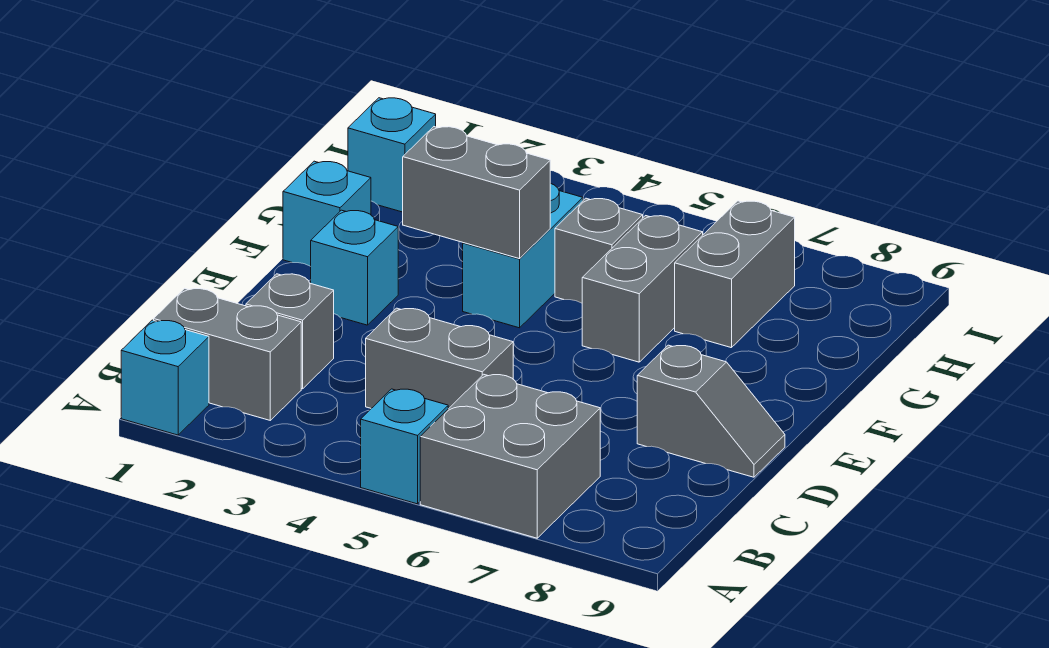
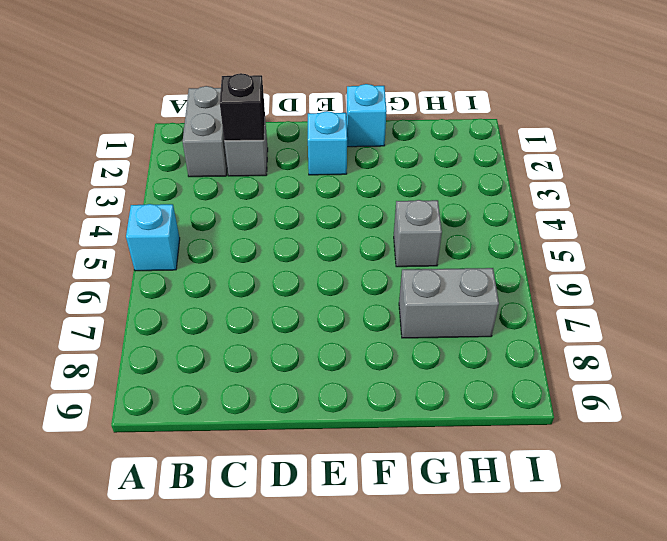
black 1x1 brick [220,73,265,141] -> none
none -> cyan 1x1 brick [121,320,209,435]
none -> grey 2x2 brick [420,374,600,538]
none -> grey 1x2 brick [366,308,513,409]

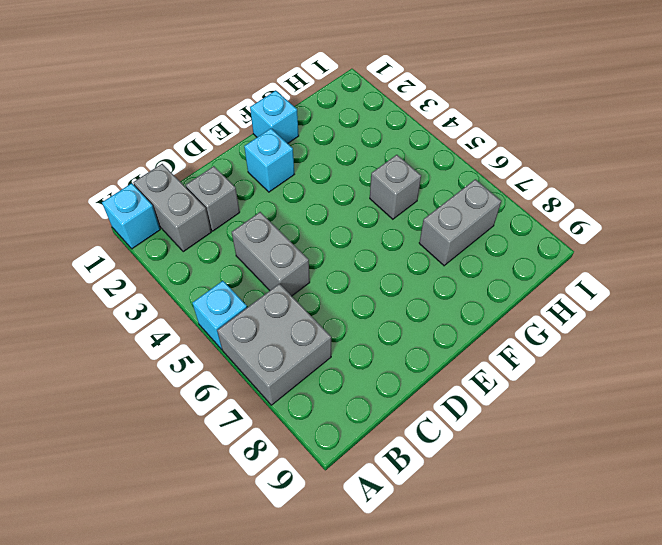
none -> grey 1x2 slope [637,345,785,477]
none -> cyan 1x2 brick [463,183,583,328]
none -> grey 1x2 brick [582,216,703,362]

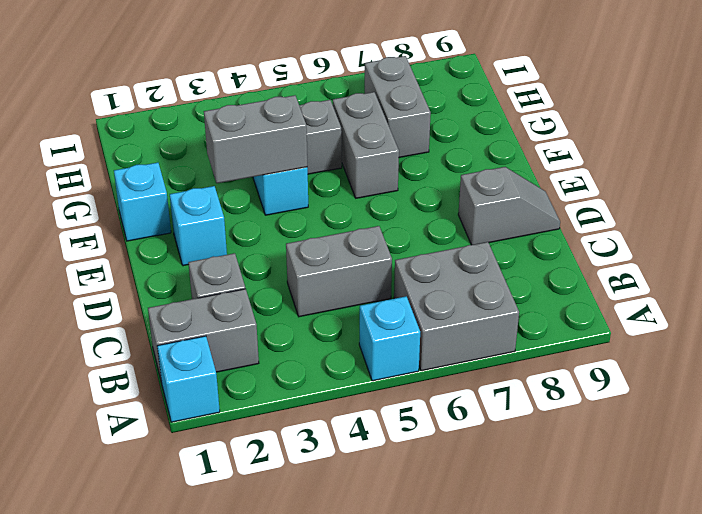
none -> cyan 1x1 brick [348,98,436,212]

